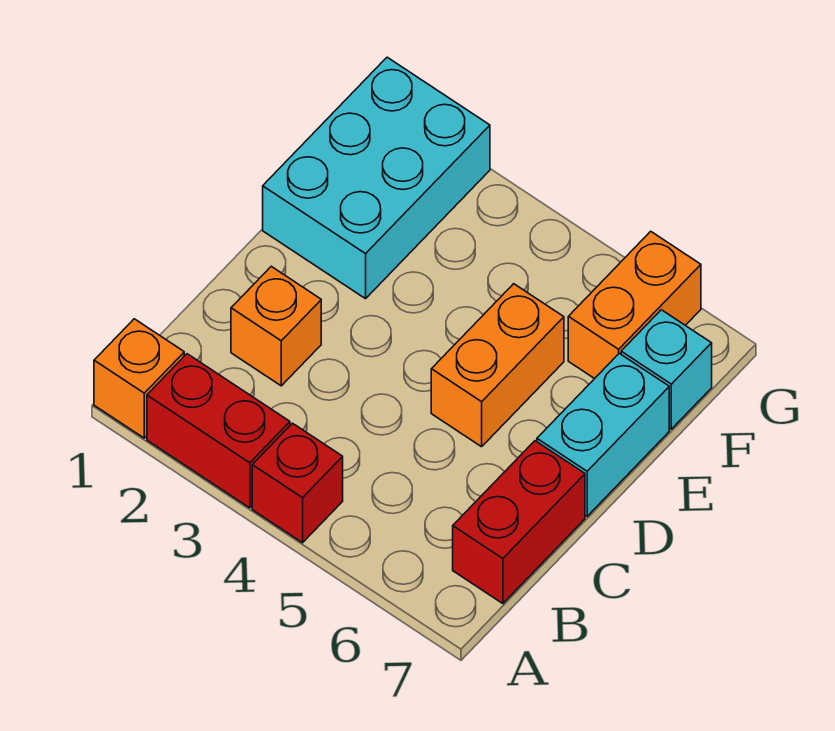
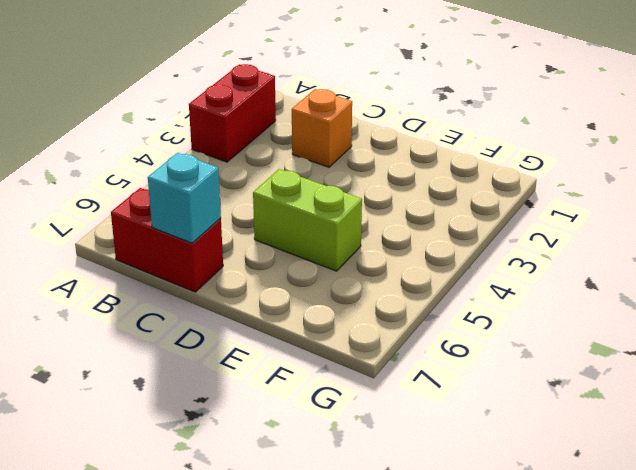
cyan 1x1 brick [148,153,221,243] -> cyan 1x1 brick moved to [621,310,712,429]
lime 1x2 brick [253,169,362,271] -> orange 1x2 brick [431,284,564,447]
none -> orange 1x1 brick [94,319,184,438]
none -> red 1x1 brick [252,423,343,543]

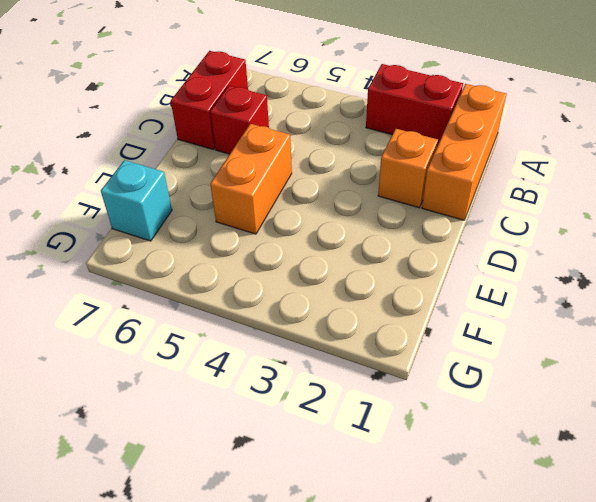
orange 1x3 brick [422,84,506,220] -> orange 1x1 brick [94,319,184,438]
red 1x1 brick [210,86,269,154] -> red 1x1 brick moved to [252,423,343,543]
none -> cyan 1x2 brick [537,353,669,516]
none -> cyan 2x3 brick [263,57,490,299]

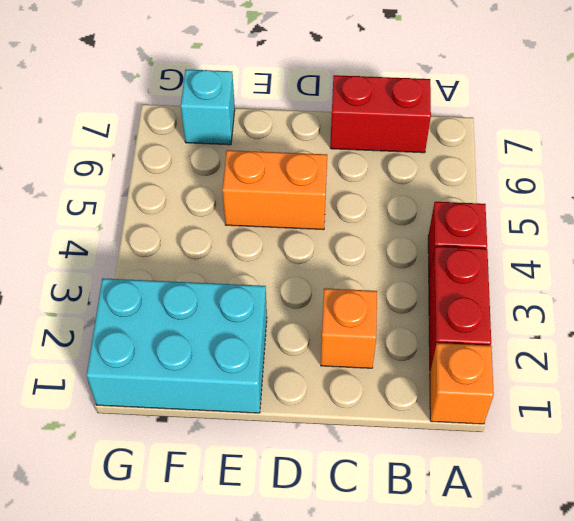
none -> cyan 1x2 brick [537,353,669,516]
none -> orange 1x2 brick [568,231,701,379]

